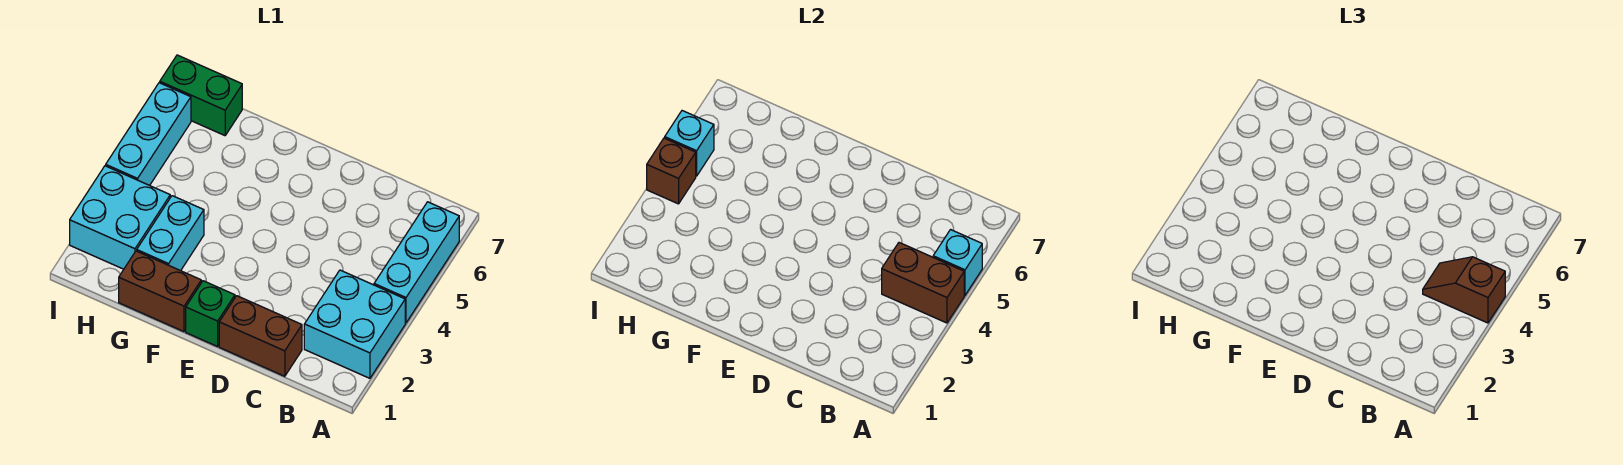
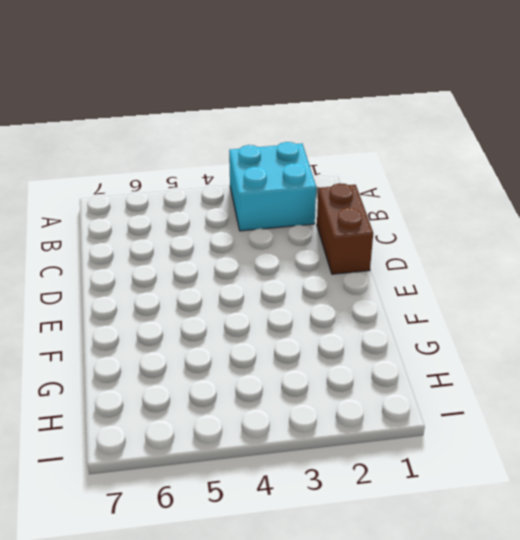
none -> cyan 1x3 brick [374,202,459,323]
none -> green 1x1 brick [186,281,235,346]
none -> brown 1x2 brick [119,251,201,332]

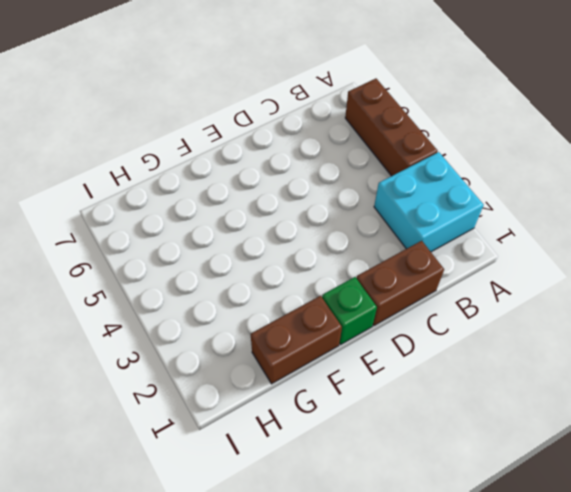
brown 1x3 brick [345,79,438,176] -> cyan 1x3 brick [374,202,459,323]
none -> cyan 1x2 brick [137,196,204,271]
none -> cyan 2x2 brick [70,166,170,269]
none -> green 1x2 brick [160,55,242,136]

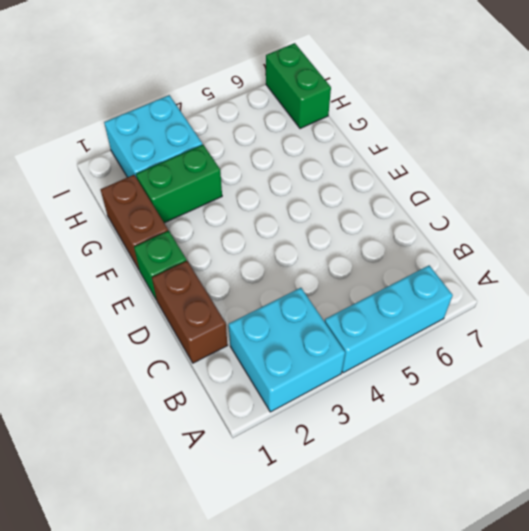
green 1x2 brick [136,145,222,223] -> cyan 1x2 brick [137,196,204,271]
none -> cyan 1x3 brick [106,83,191,186]
none -> brown 1x2 brick [882,243,964,323]
none -> cyan 1x1 brick [933,230,982,295]

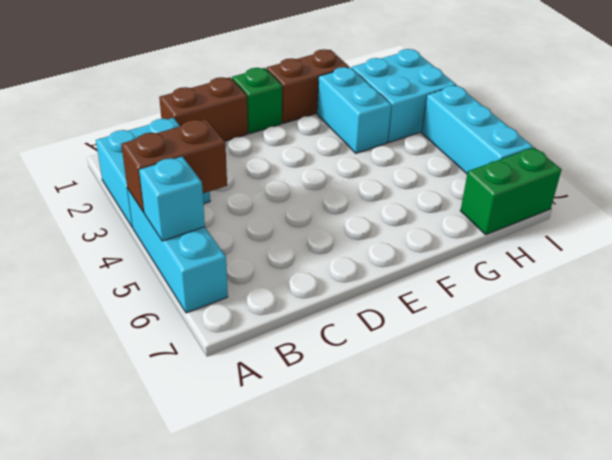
none -> brown 1x1 brick [647,138,696,204]
none -> cyan 1x1 brick [665,111,714,176]
none -> brown 1x2 slope [1423,257,1505,323]

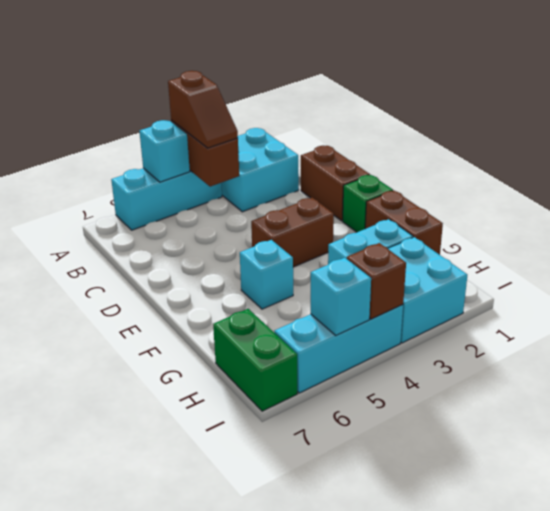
brown 1x2 brick [251,198,334,267] -> none
cyan 1x1 brick [240,240,293,309] -> none

